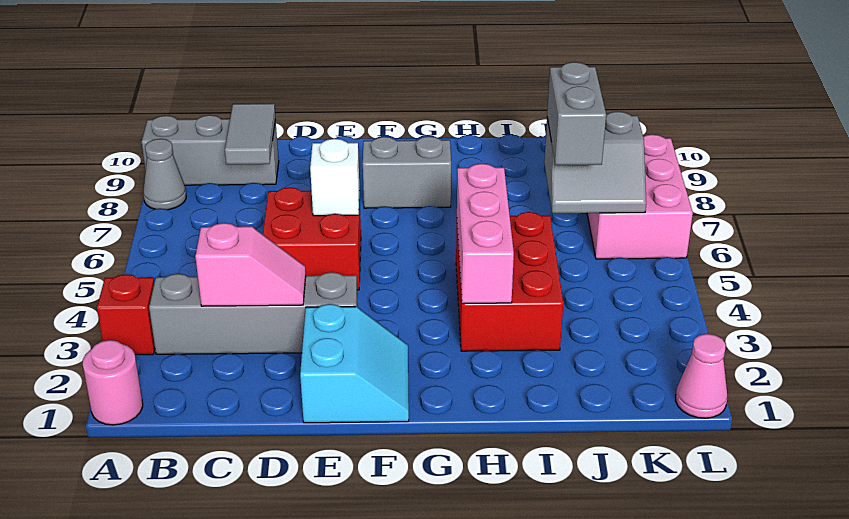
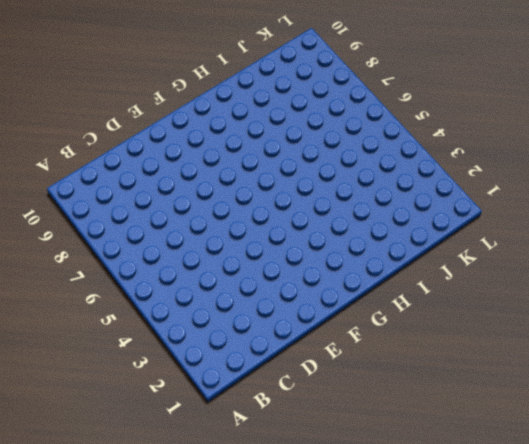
none -> pink 1x1 round brick [83,340,143,425]
none -> red 1x1 brick [97,274,155,355]
none -> grey 1x1 cone [143,139,186,210]

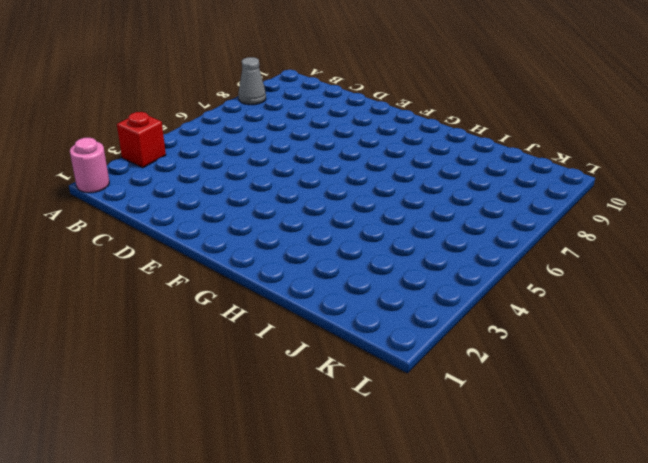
none -> grey 1x3 brick [142,115,279,185]
none -> grey 1x4 brick [149,272,358,354]
none -> red 2x2 brick [263,187,361,290]

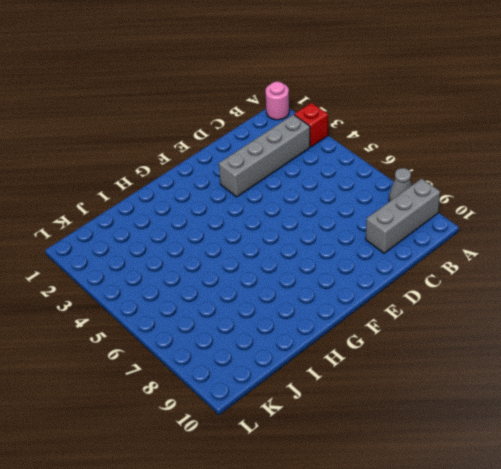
none -> red 2x2 brick [263,187,361,290]
none -> cyan 2x2 slope [300,304,409,423]
none -> grey 1x2 brick [363,136,451,208]

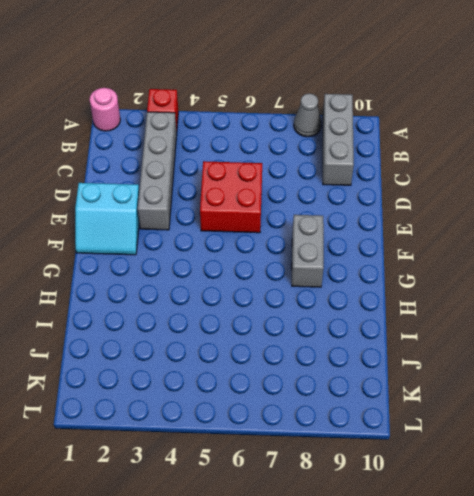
none -> red 2x3 brick [456,212,563,351]
none -> pink 2x3 brick [587,134,693,259]
none -> pink 1x1 cone [676,334,727,418]

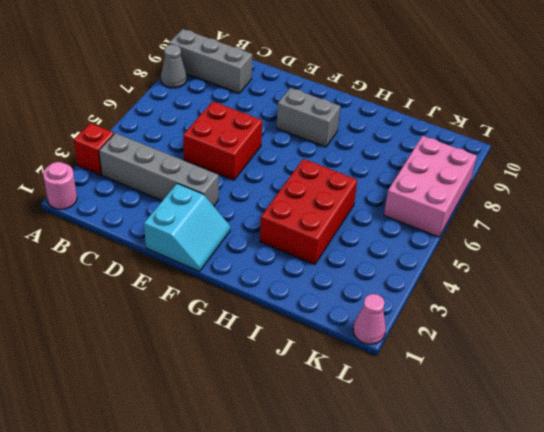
none -> pink 1x2 slope [195,223,306,306]
none -> grey 1x2 tile [225,104,275,164]
none -> white 1x1 brick [310,139,360,216]

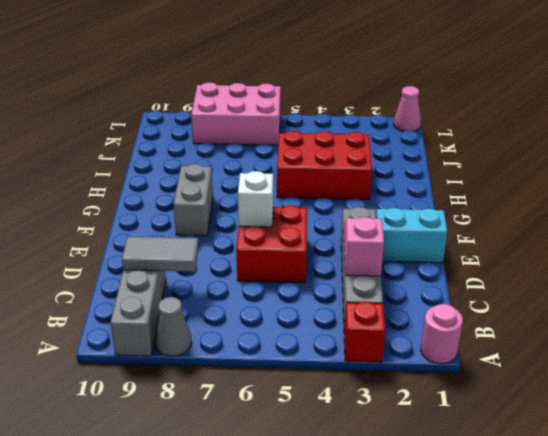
none -> pink 1x3 brick [457,164,514,304]
none -> grey 2x2 slope [544,111,646,214]
none -> grey 1x2 brick [547,62,606,165]

